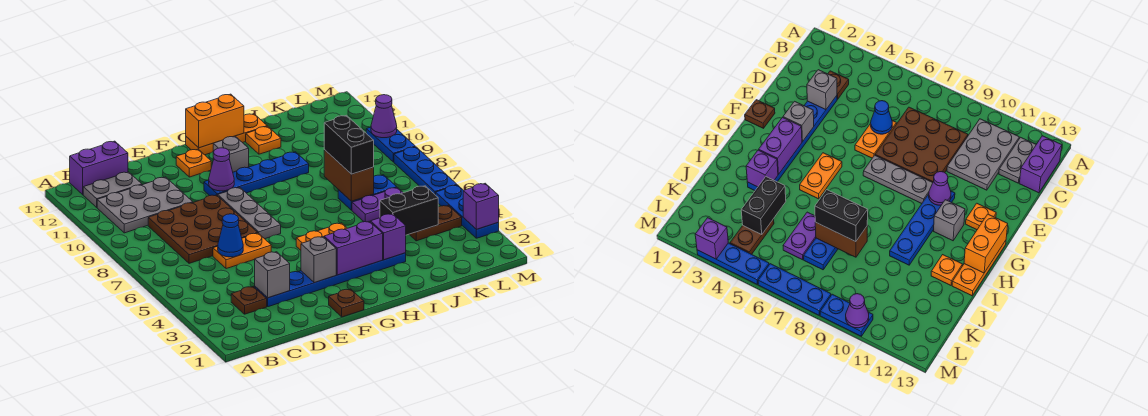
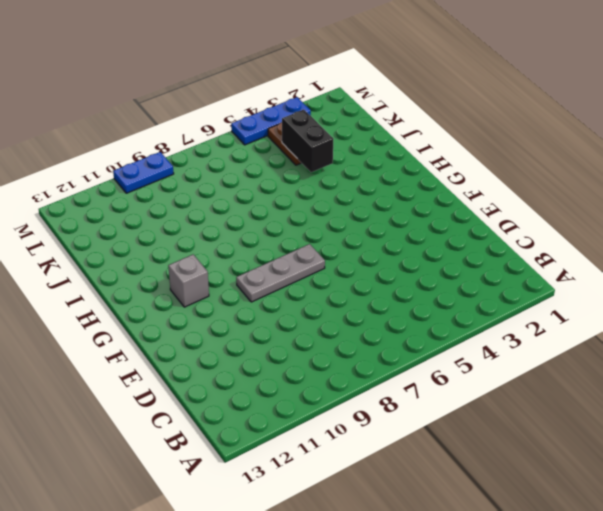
none -> grey 2x3 plate [97,177,193,233]
none -> grey 1x2 plate [83,172,142,207]
none -> purple 1x2 brick [70,141,128,195]
none -> brown 1x1 plate [231,286,267,314]

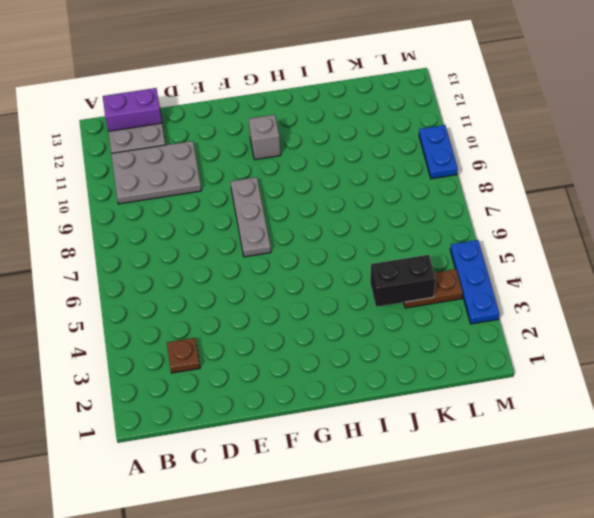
none -> brown 3x3 plate [148,195,257,263]
none -> blue 1x6 plate [255,253,406,307]
none -> orange 1x2 plate [213,233,271,269]
none -> brown 1x1 plate [329,289,364,317]

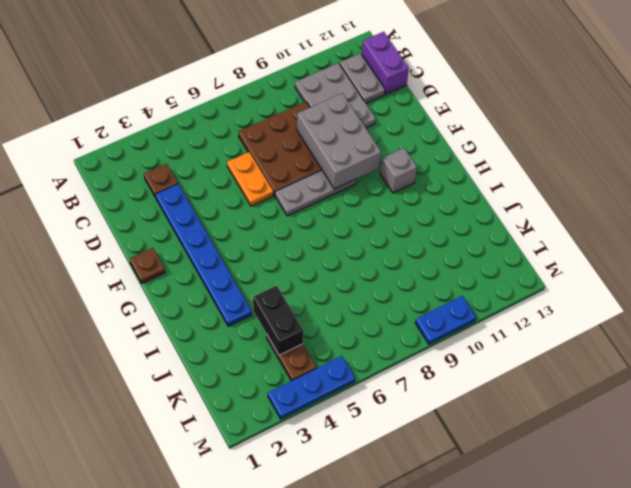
grey 2x3 brick [297,93,381,189] -> purple 1x1 cone [209,148,234,191]
none -> blue 1x4 plate [204,152,309,196]
none -> orange 1x1 plate [176,149,211,177]
none -> orange 1x2 plate [296,223,347,250]
none -> orange 1x3 plate [186,114,267,155]

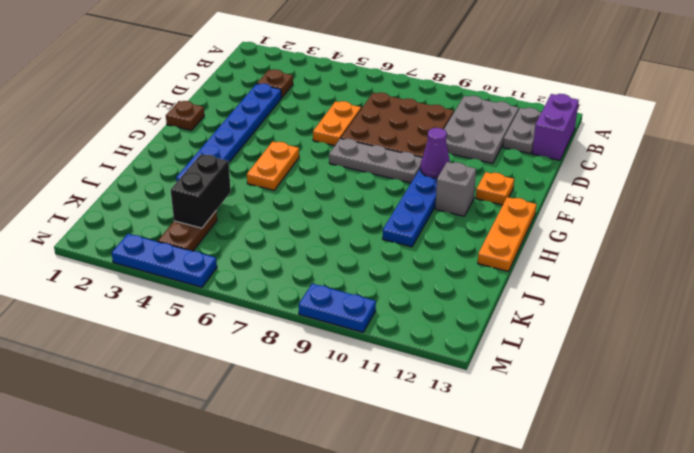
none -> orange 1x1 plate [246,126,281,154]
none -> purple 1x2 plate [352,188,403,222]
none -> blue 1x2 plate [338,175,397,210]
none -> blue 1x3 plate [394,147,457,195]

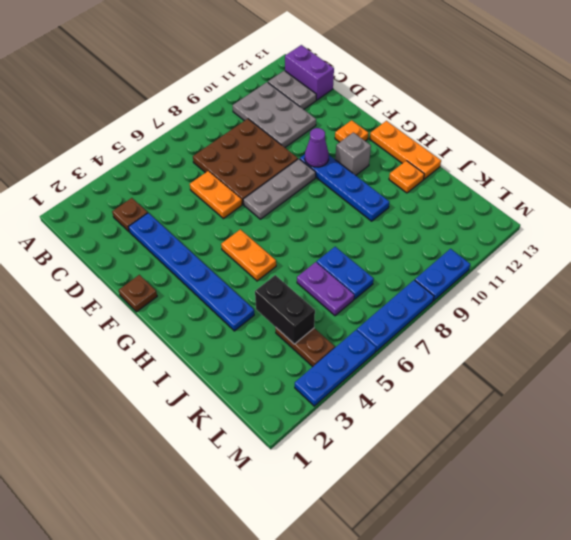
none -> grey 1x1 brick [255,252,290,298]
none -> blue 1x1 cone [218,214,243,257]
none -> grey 1x1 brick [301,237,336,283]
none -> purple 1x2 brick [324,221,383,275]

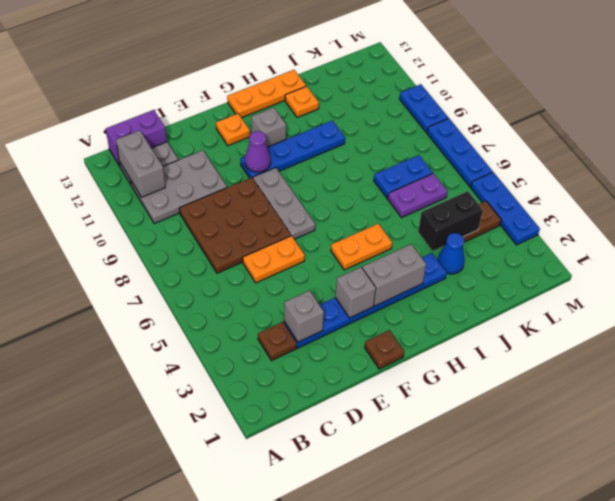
grey 1x2 brick [116,130,165,197] -> none
grey 1x2 brick [362,244,426,306] -> purple 1x2 brick [324,221,383,275]
blue 1x1 cone [438,233,465,274] -> blue 1x1 cone moved to [218,214,243,257]
none -> orange 1x2 brick [186,94,244,148]
none -> purple 1x1 brick [370,214,406,260]
none -> brown 1x2 brick [324,150,374,201]
none -> purple 1x1 brick [463,183,499,229]

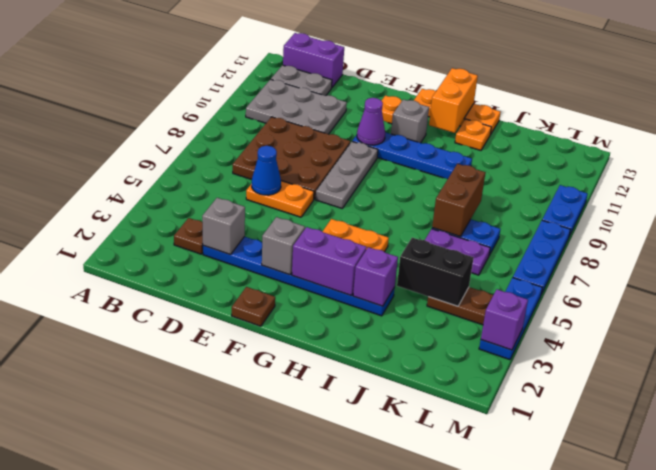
orange 1x2 brick [429,68,478,133] -> orange 1x2 brick turned to [186,94,244,148]
none -> purple 1x1 cone [371,95,397,138]
none -> black 1x2 brick [324,115,374,174]

